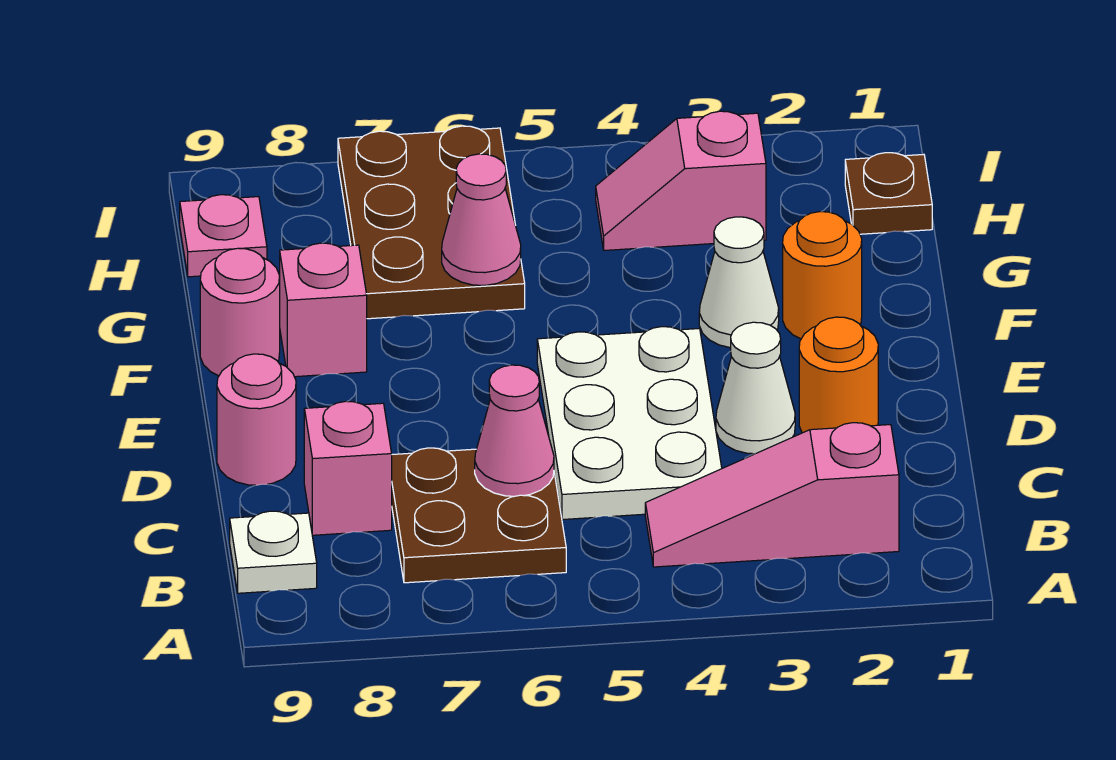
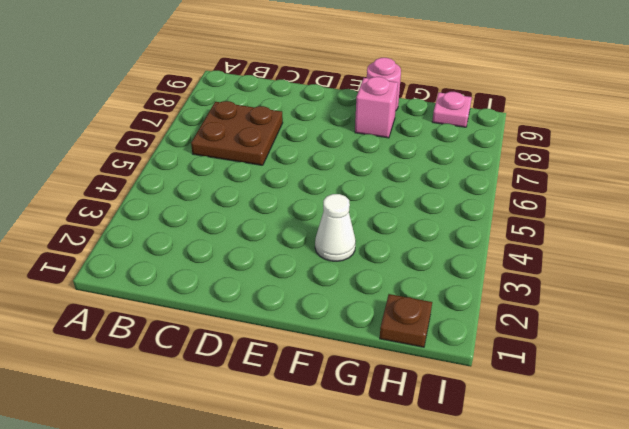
none -> pink 1x3 slope [645,423,899,567]
none -> white 1x1 plate [230,511,317,593]
none -> white 2x3 plate [537,327,722,520]

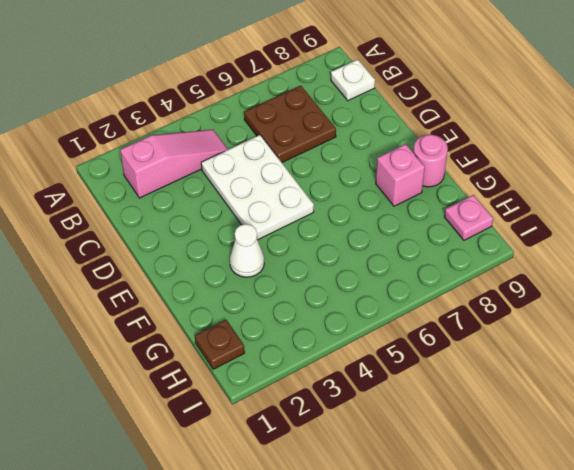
none -> pink 1x1 brick [304,401,392,535]
none -> orange 1x1 round brick [799,317,878,433]
none -> white 1x1 cone [716,322,795,454]

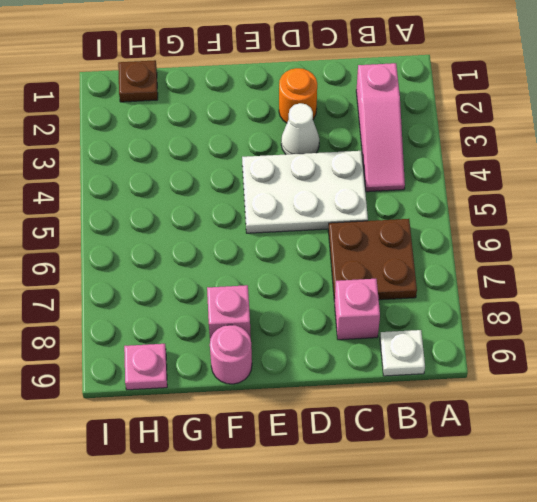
none -> pink 1x1 round brick [217,354,296,485]
none -> orange 1x1 round brick [783,212,862,339]
none -> white 1x1 cone [699,217,779,348]

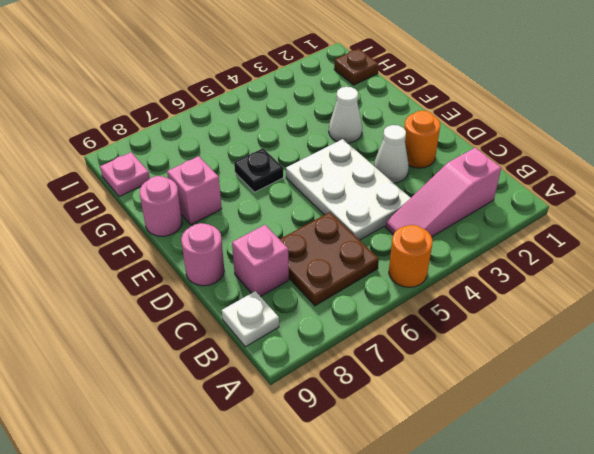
orange 1x1 round brick [389,225,433,287] -> orange 1x1 round brick moved to [783,212,862,339]
black 1x1 plate [234,148,283,192] -> none
none -> brown 2x3 plate [338,126,525,319]
none -> pink 1x2 slope [596,111,766,250]
none -> pink 1x1 cone [475,365,554,496]

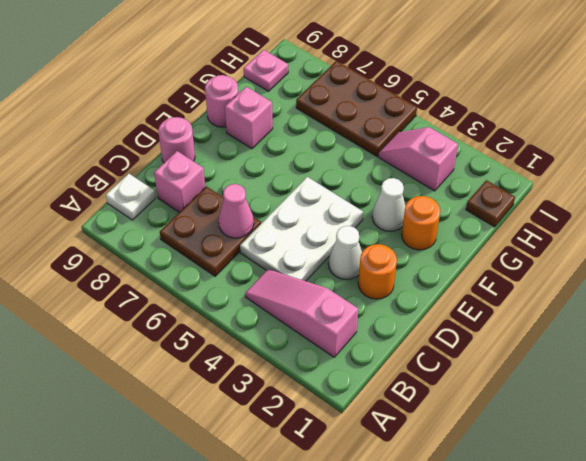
brown 2x3 plate [296,61,417,156] -> brown 2x3 plate turned to [338,126,525,319]
none -> pink 1x1 cone [442,154,521,285]

